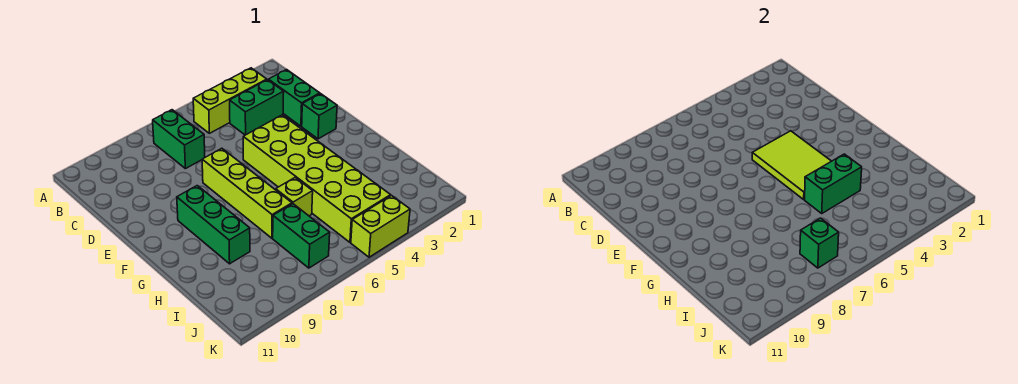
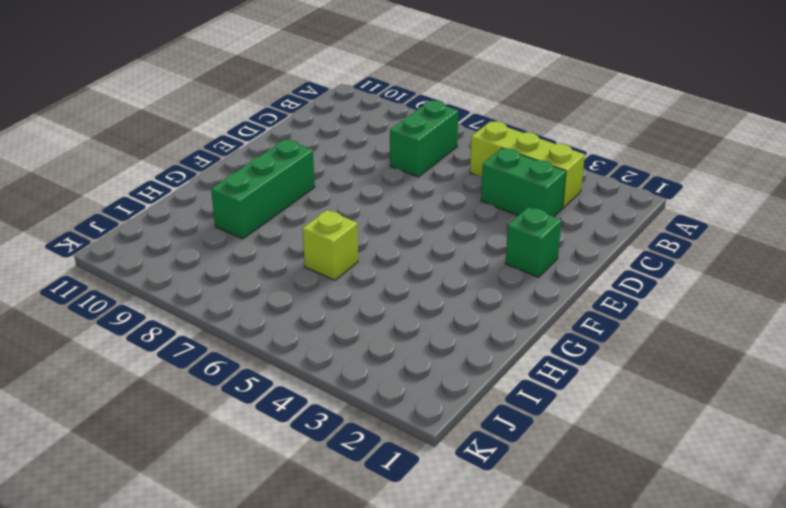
none -> green 1x2 brick [268,69,320,126]
none -> lime 2x6 brick [243,115,391,242]
none -> lime 1x4 brick [202,148,292,238]

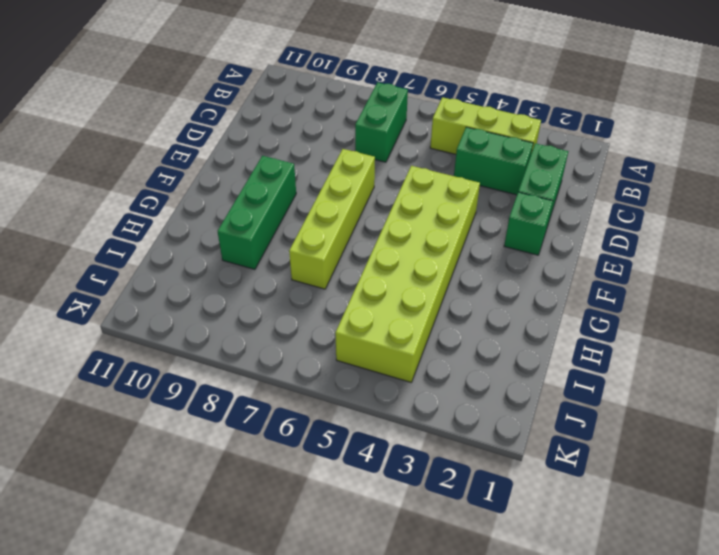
none -> lime 1x1 brick [276,178,313,216]
none -> green 1x2 brick [273,204,330,268]
none -> lime 1x2 brick [351,196,410,257]

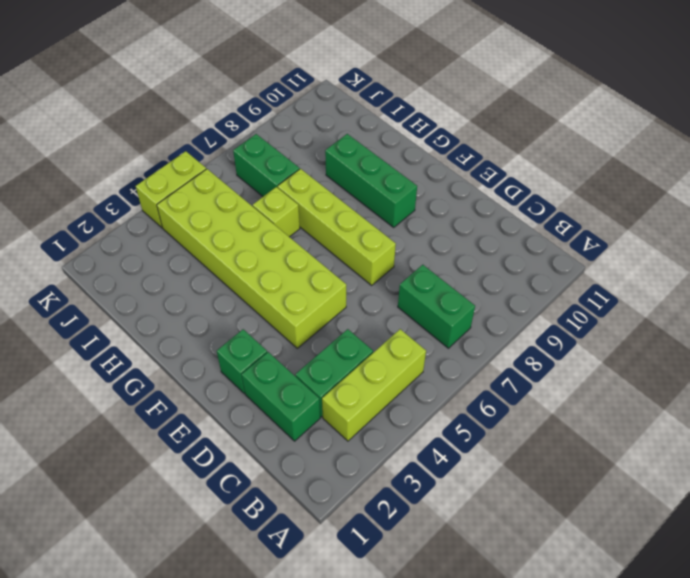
none -> lime 2x3 tile [752,131,831,199]
none -> green 1x2 brick [805,154,862,213]
none -> green 1x1 brick [800,218,839,268]

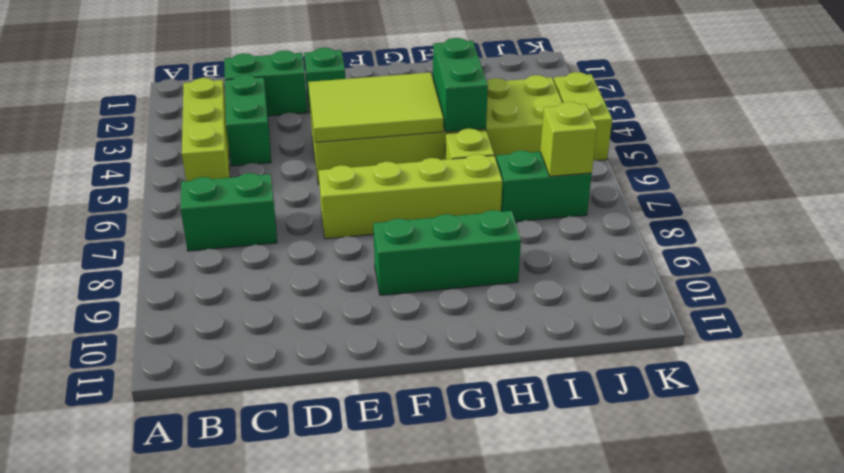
lime 1x1 brick [540,102,597,176] -> green 1x1 brick [800,218,839,268]

